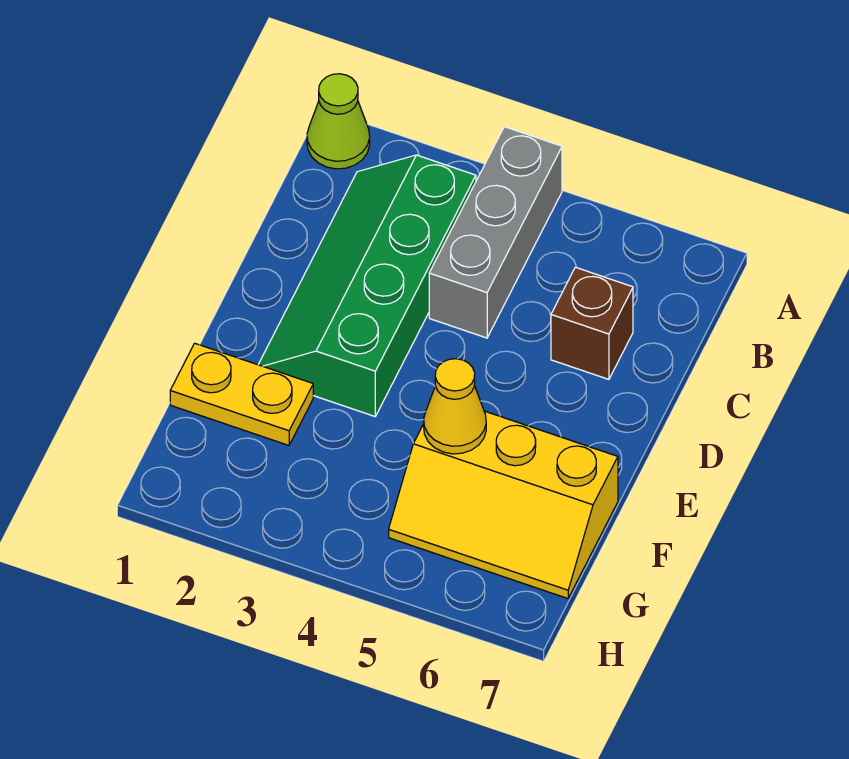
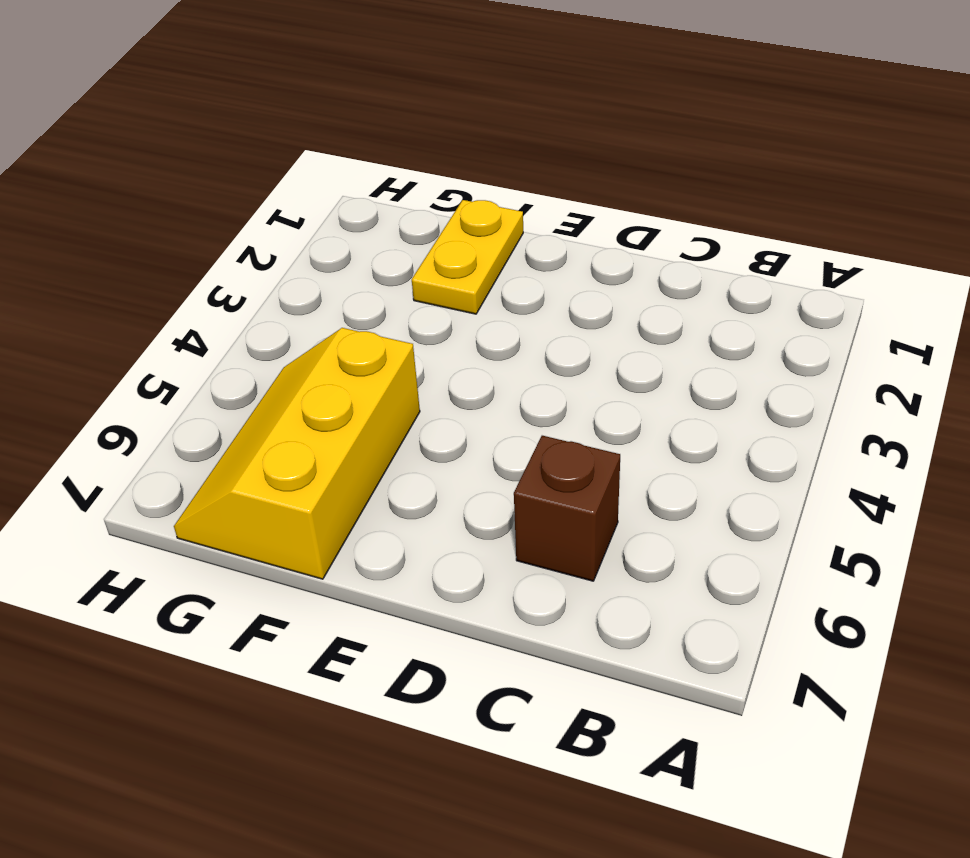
none -> lime 1x1 cone [307,74,370,169]
none -> grey 1x3 brick [429,127,562,338]

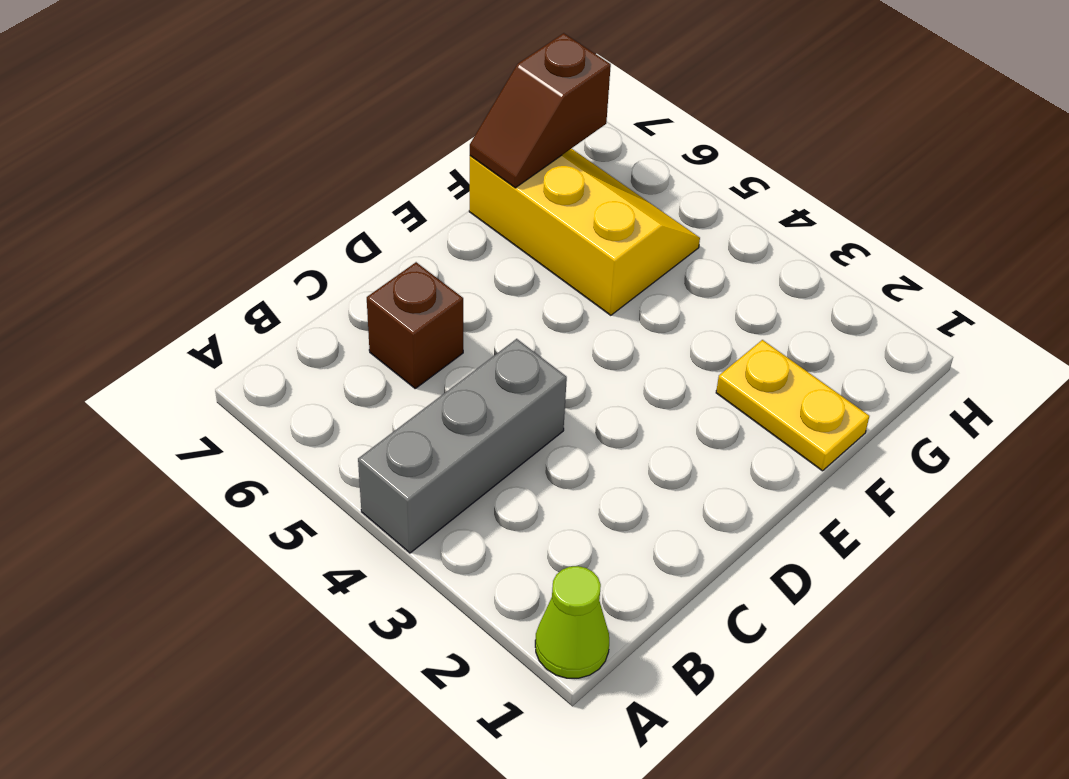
brown 1x2 slope [470,33,611,188] -> none
none -> green 2x4 slope [258,155,476,416]
none -> yellow 1x1 cone [424,359,486,454]

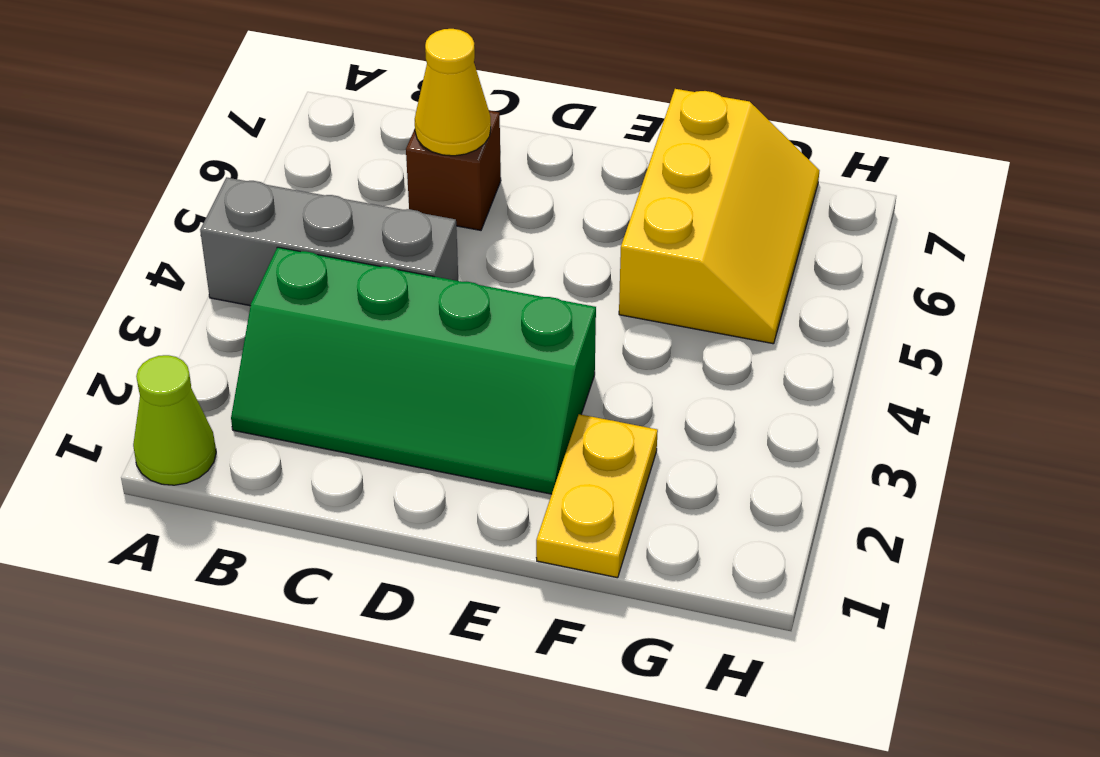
yellow 1x1 cone [415,29,491,156] -> yellow 1x1 cone moved to [424,359,486,454]

